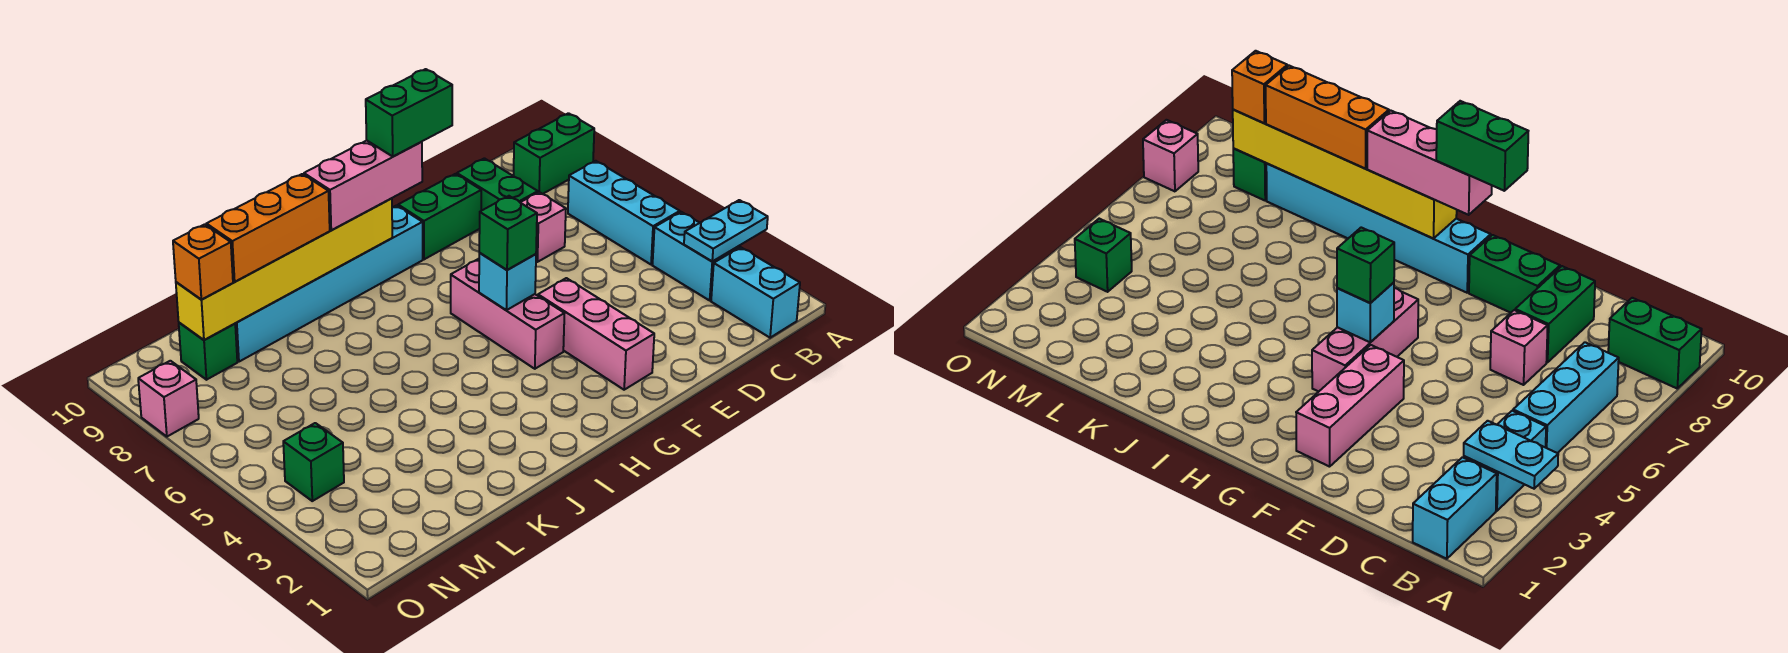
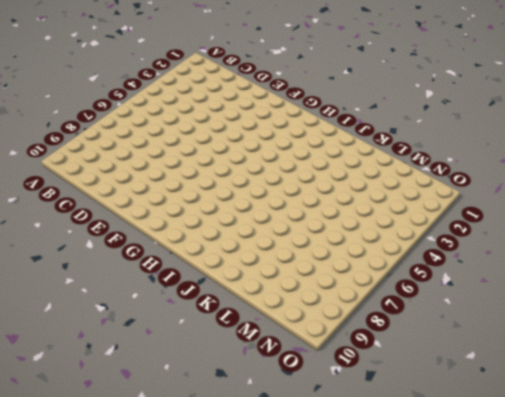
none -> green 1x2 brick [514,113,594,194]
none -> cyan 1x2 brick [711,247,800,338]
none -> cyan 1x2 brick [653,212,739,300]

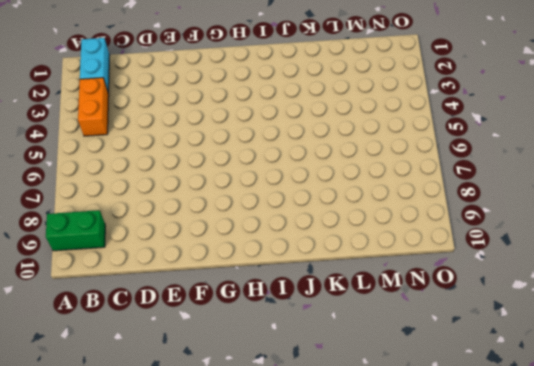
orange 1x2 brick [78,78,109,136] -> cyan 1x2 brick [653,212,739,300]
none -> cyan 1x3 brick [568,161,680,265]
none -> pink 1x1 brick [520,192,566,262]
none -> green 1x2 brick [457,158,538,211]

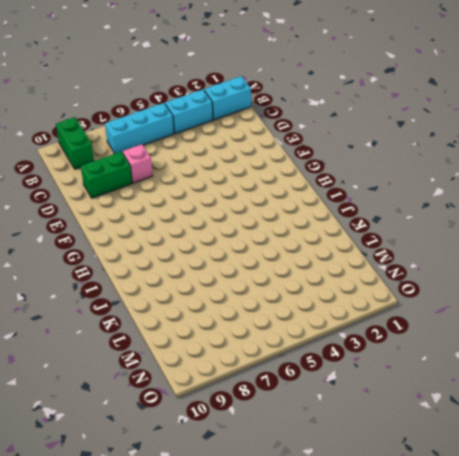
none -> green 1x2 brick [398,174,481,259]
none -> pink 1x3 brick [538,278,654,390]
none -> pink 1x3 brick [451,259,565,369]

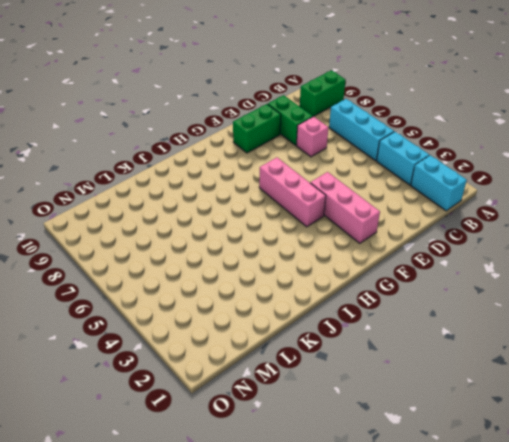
none -> cyan 1x6 brick [235,205,423,362]
none -> green 1x1 brick [179,323,237,380]
none -> green 1x1 brick [283,423,344,501]

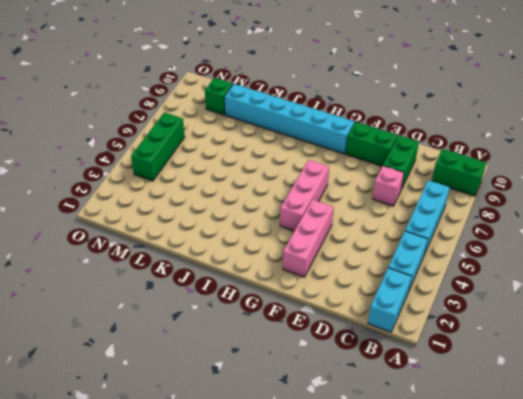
green 1x3 brick [131,112,185,181] -> green 1x1 brick [283,423,344,501]
none -> pink 1x1 brick [138,361,199,437]
none -> cyan 1x2 plate [684,200,768,262]
none -> cyan 1x1 brick [479,253,536,310]

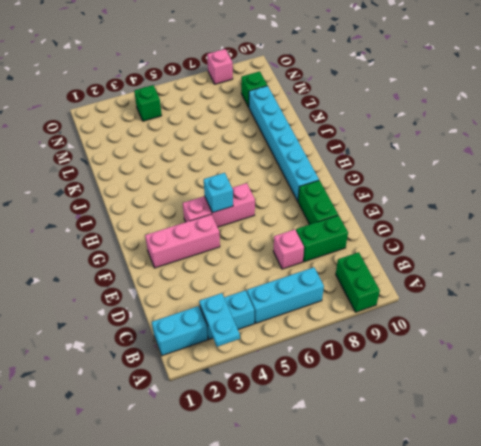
none -> yellow 1x6 brick [176,198,392,340]
none -> green 1x1 brick [479,196,537,270]
none -> pink 1x3 brick [304,141,422,230]

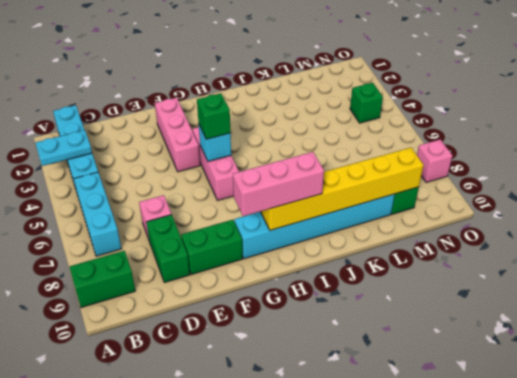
none -> orange 1x3 brick [206,174,330,282]
none -> orange 1x1 brick [173,224,233,300]
none -> green 1x2 brick [366,69,452,157]

